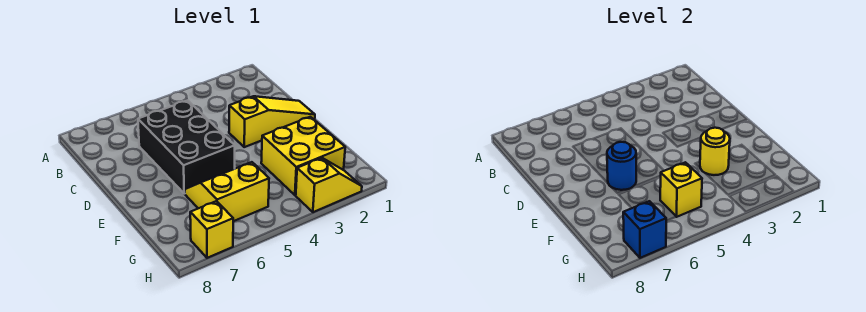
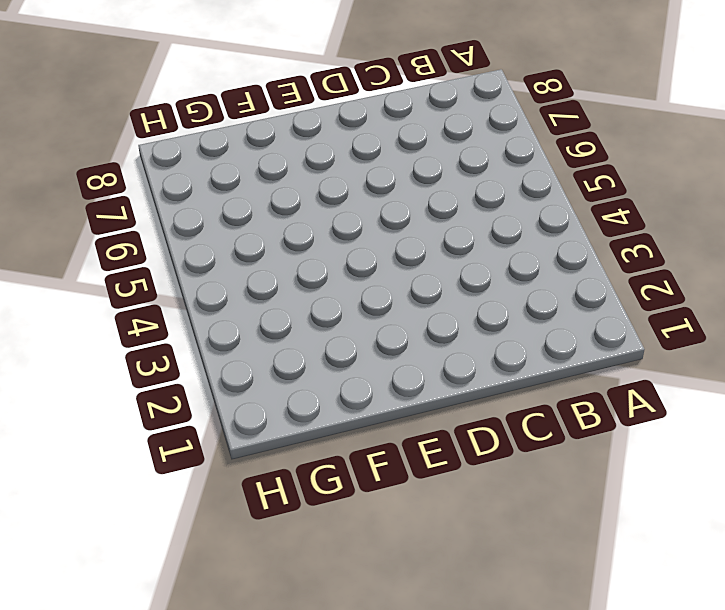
none -> black 2x3 brick [138,100,235,194]
none -> yellow 1x3 slope [229,96,315,147]

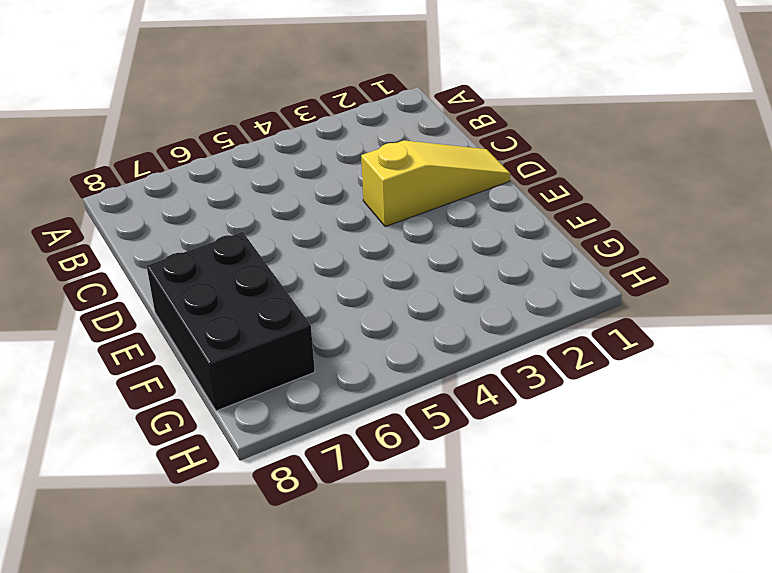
black 2x3 brick [147,232,315,411] -> black 2x3 brick moved to [138,100,235,194]
none -> yellow 2x2 brick [261,117,345,195]
none -> yellow 2x2 slope [185,162,269,221]

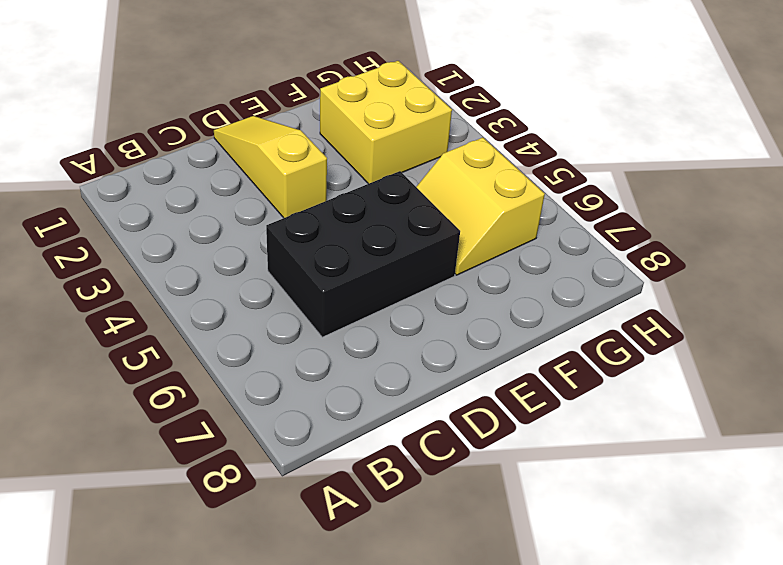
none -> yellow 1x2 slope [296,158,362,212]
none -> yellow 1x1 brick [190,201,233,258]

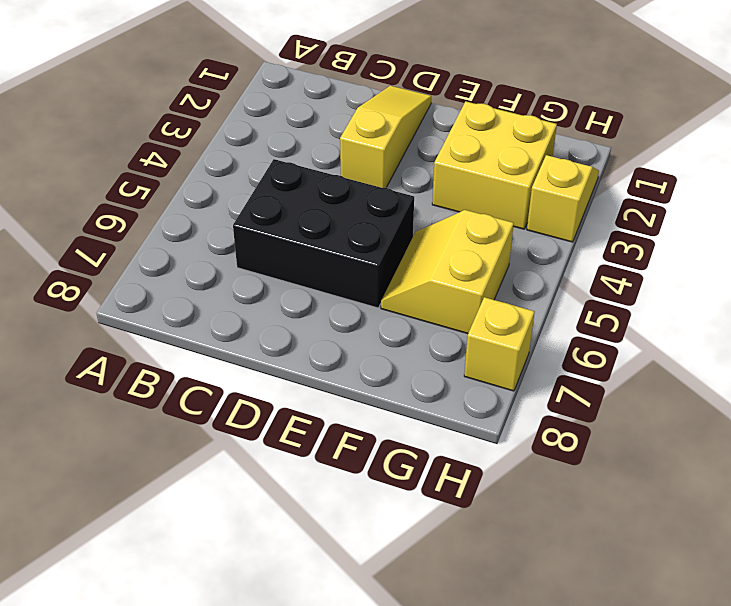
none -> blue 1x1 round brick [607,142,636,190]
none -> yellow 1x1 round brick [700,128,730,175]

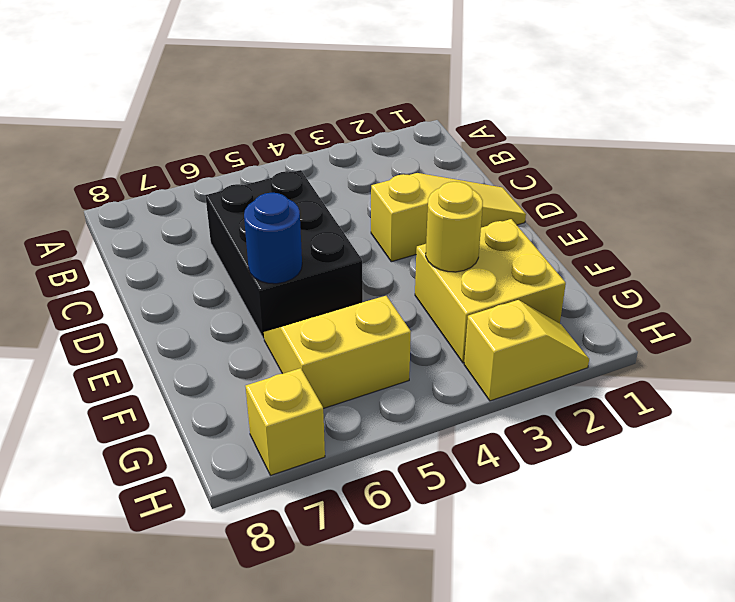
none -> yellow 1x1 brick [660,162,702,217]
none -> blue 1x1 brick [623,201,666,258]

